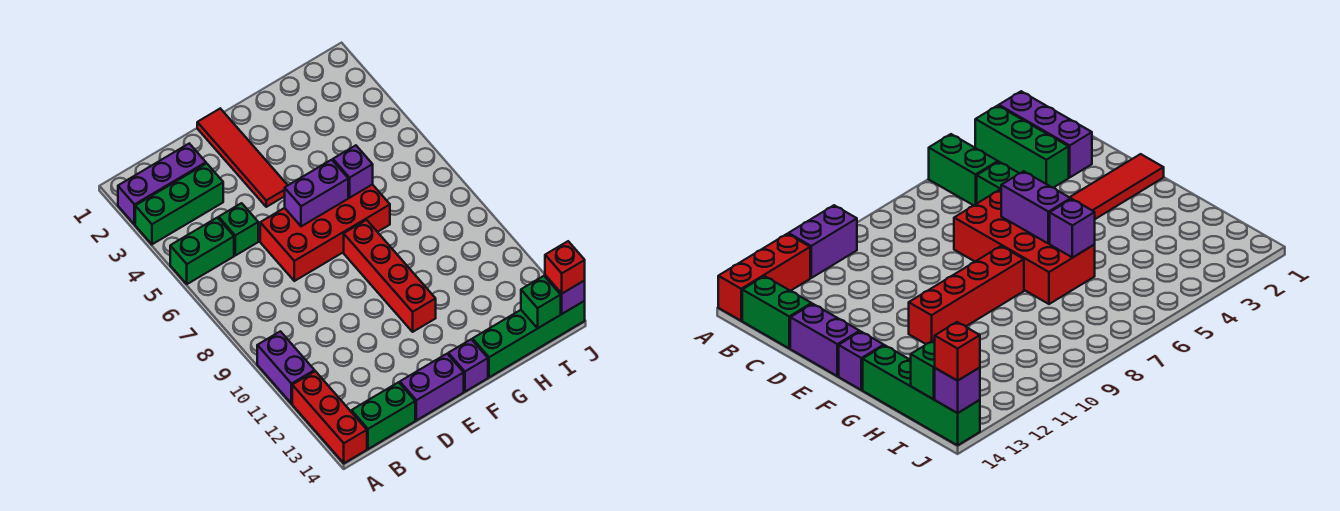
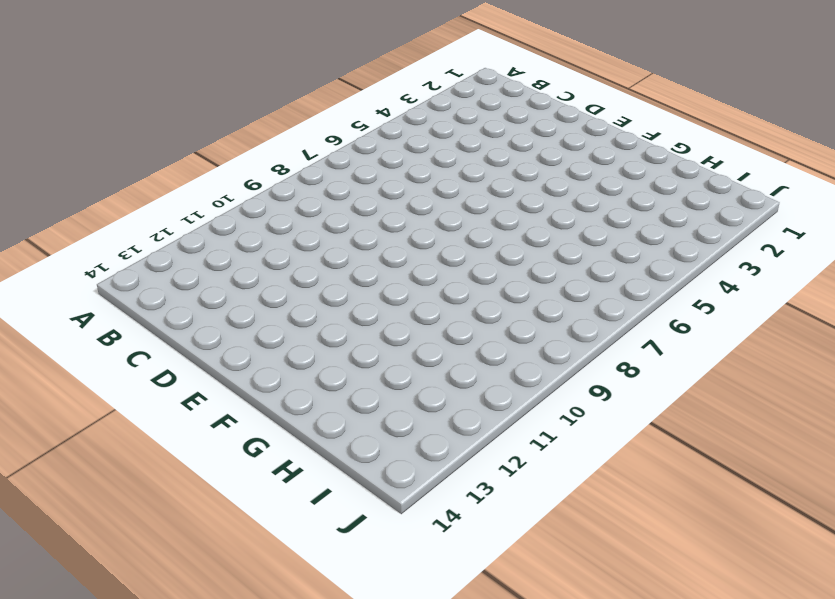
none -> purple 1x3 brick [118,144,206,225]
none -> green 1x3 brick [135,163,223,244]
none -> green 1x2 brick [170,218,234,284]

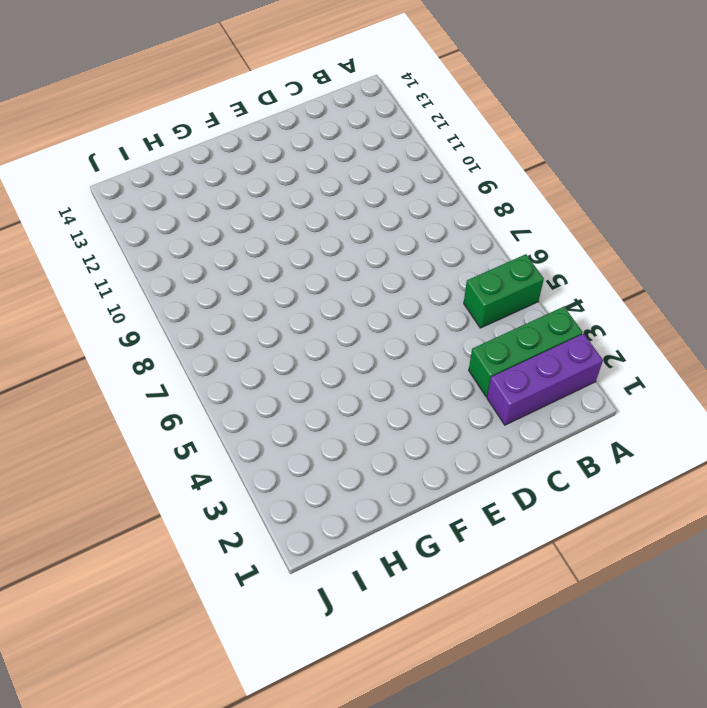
none -> purple 1x2 brick [257,331,315,404]
none -> red 1x3 brick [292,371,367,463]
none -> green 1x2 brick [351,382,415,449]

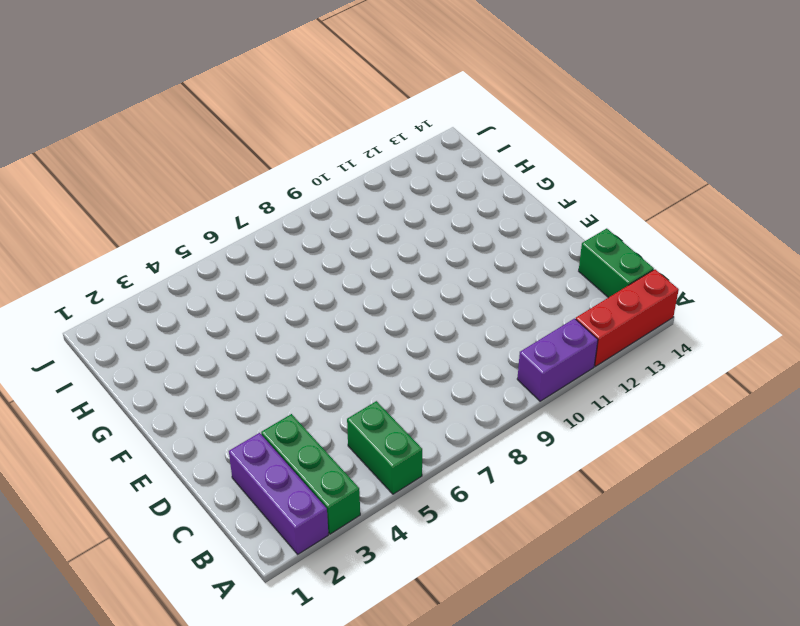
none -> green 1x1 brick [219,203,258,255]
none -> red 2x4 brick [260,184,390,281]
none -> purple 1x2 brick [400,354,464,420]

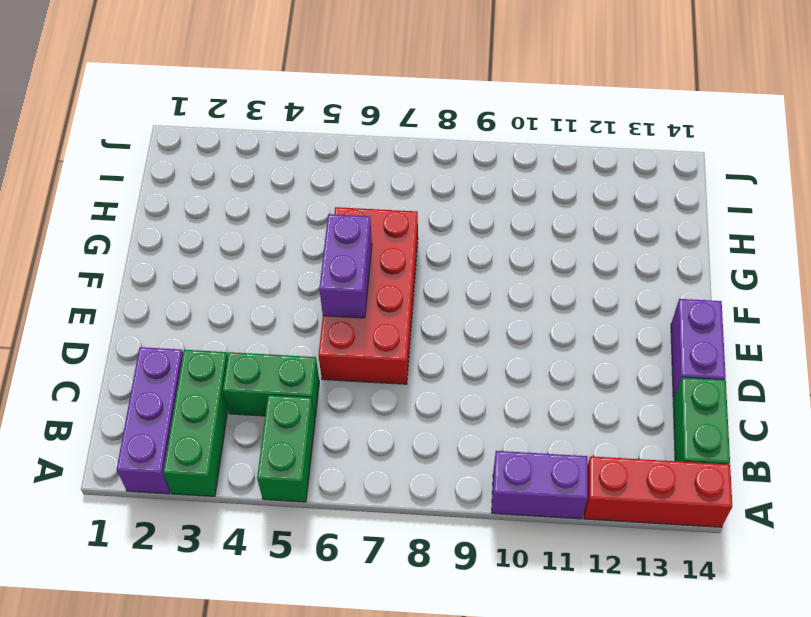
green 1x2 brick [223,352,319,417] -> green 1x1 brick [219,203,258,255]
none -> red 1x4 tile [197,109,288,207]
none -> red 1x4 brick [344,220,436,332]
none -> purple 1x1 brick [448,339,488,392]

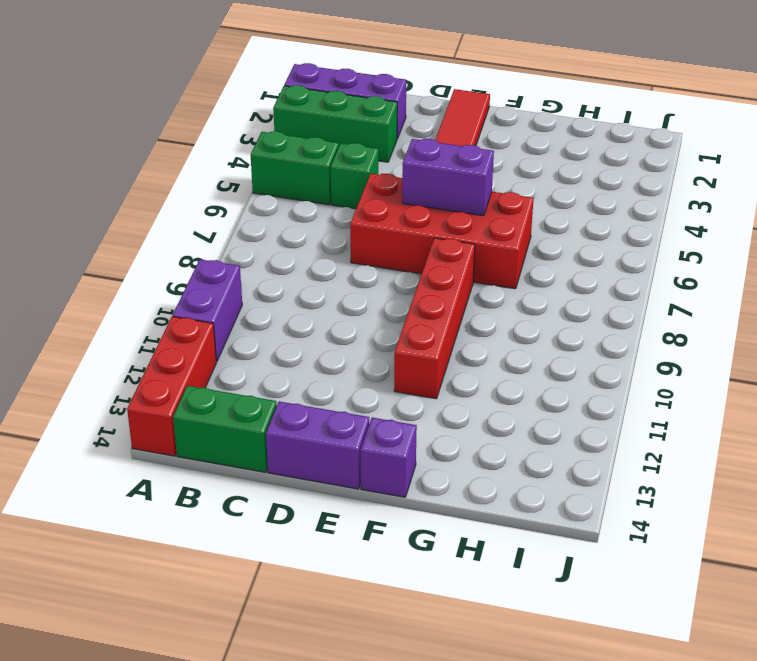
none -> green 1x4 brick [473,301,585,377]
none -> purple 1x1 brick [333,145,373,198]
none -> green 1x1 brick [521,276,561,328]

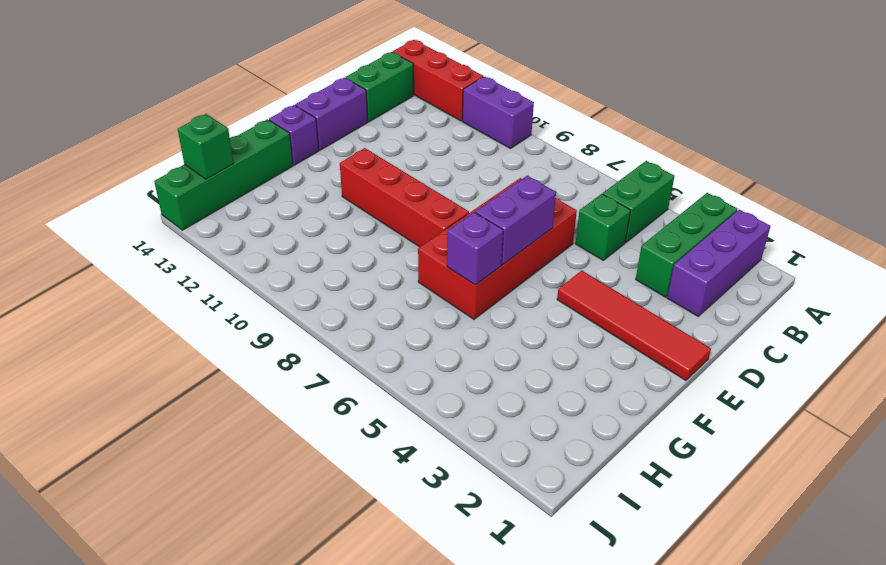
none -> purple 1x1 brick [545,275,585,314]
none -> red 1x1 brick [545,241,585,293]

